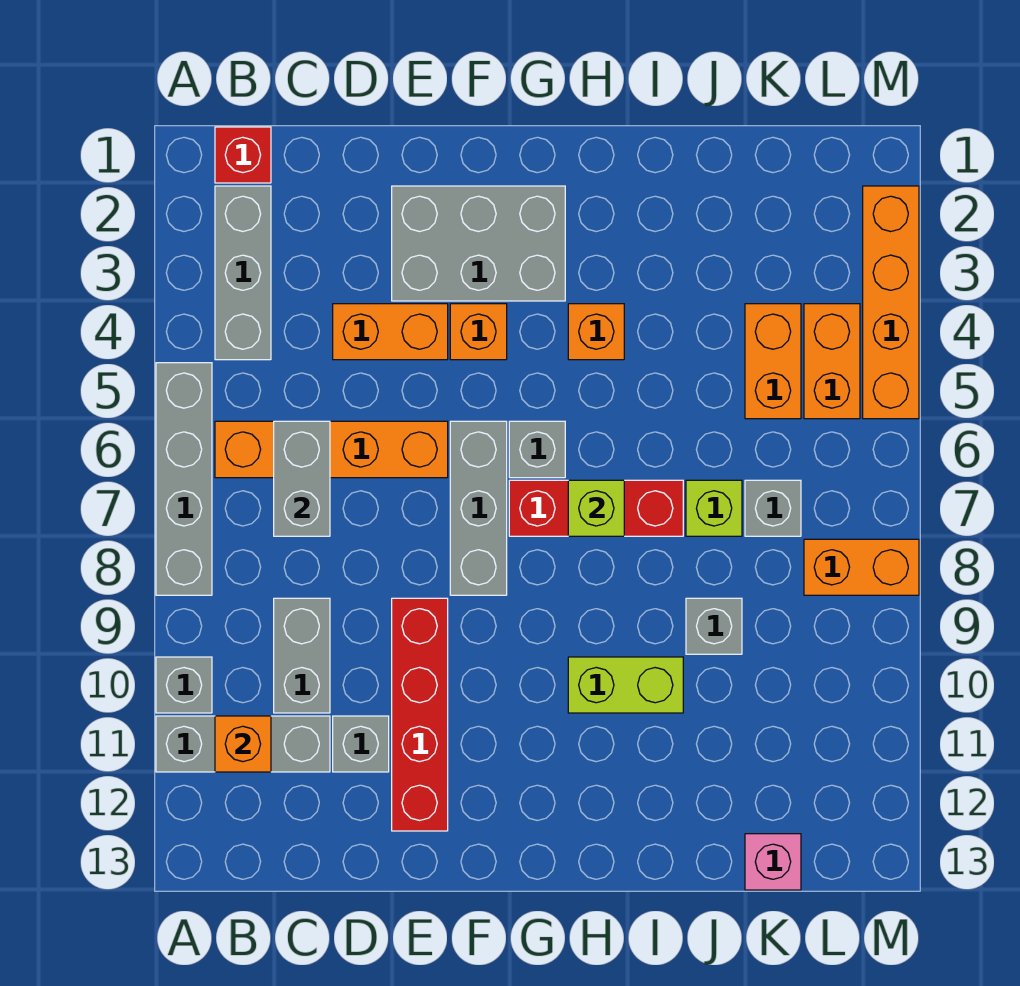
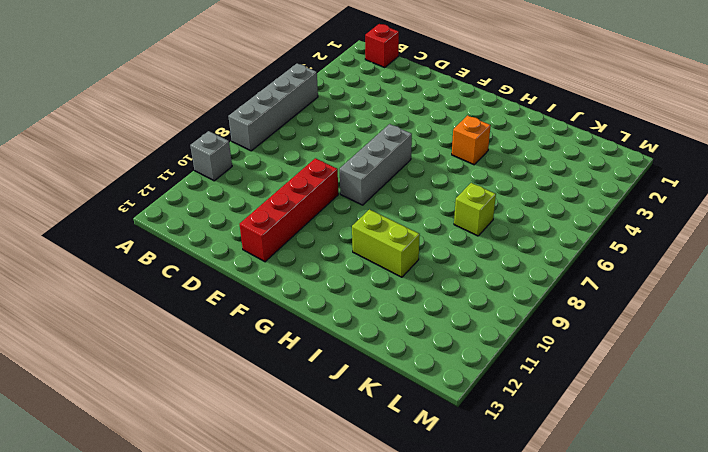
none -> grey 1x3 brick [156,716,330,772]
none -> grey 1x3 brick [215,186,271,360]
none -> orange 1x4 brick [215,421,448,478]

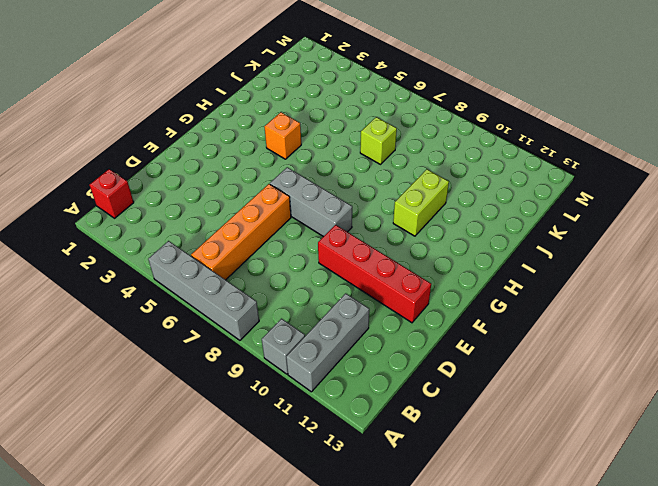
none -> grey 1x3 brick [215,186,271,360]
none -> grey 1x2 brick [274,598,330,713]
none -> orange 1x2 brick [333,304,448,360]

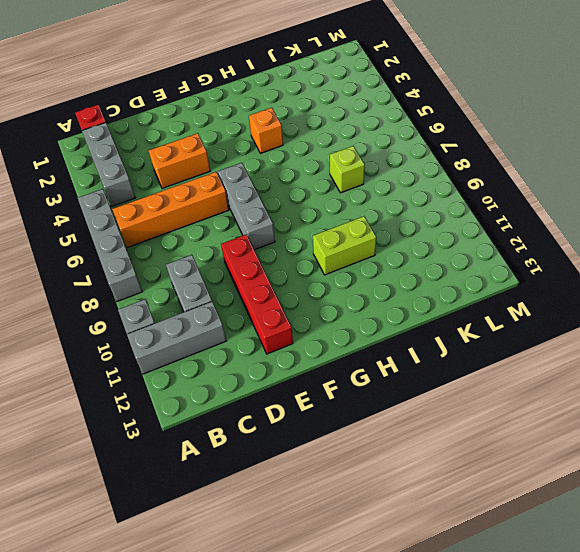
none -> grey 1x1 brick [333,716,389,772]
none -> grey 2x3 brick [392,186,565,301]
none -> orange 1x1 brick [450,304,507,360]

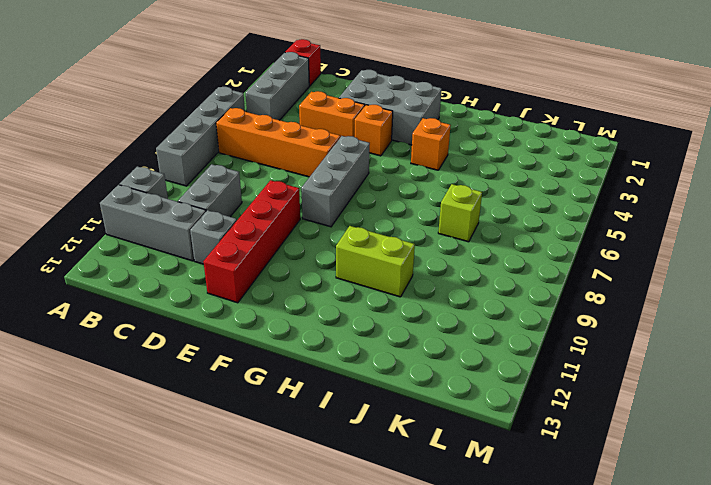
none -> grey 1x1 brick [509,421,565,478]
none -> red 1x3 brick [509,480,683,536]
none -> grey 1x1 brick [686,598,742,654]

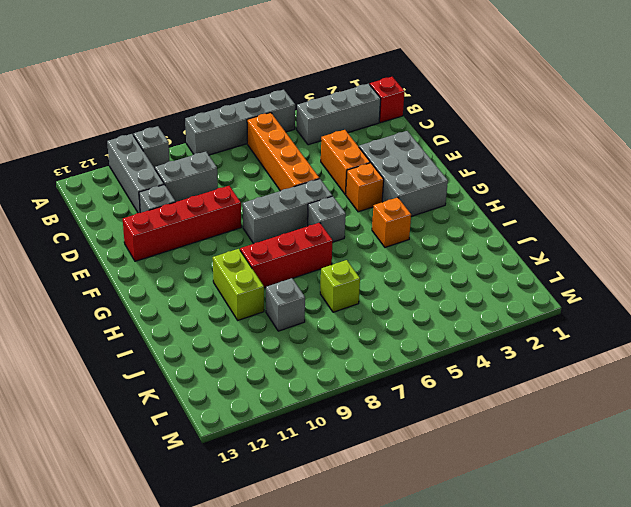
red 1x3 brick [240,223,333,288] -> red 1x3 brick turned to [509,480,683,536]
none -> orange 1x2 brick [745,304,801,419]
none -> grey 1x1 brick [745,480,801,536]
none -> pink 1x1 brick [745,834,801,890]

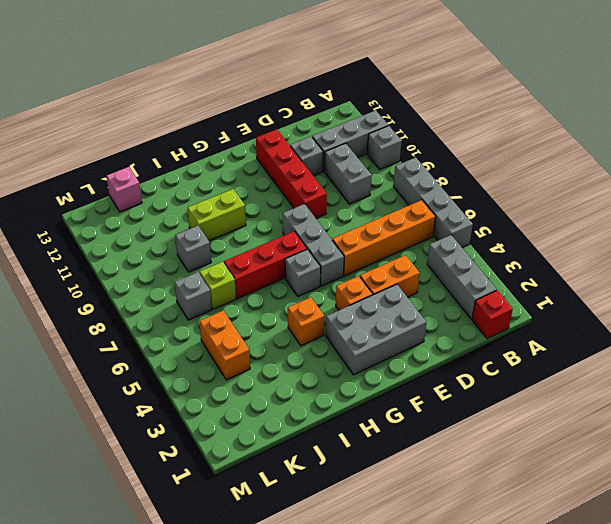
none -> orange 1x2 brick [804,304,860,419]
none -> orange 1x2 brick [804,539,919,595]
none -> orange 1x4 brick [863,186,919,419]

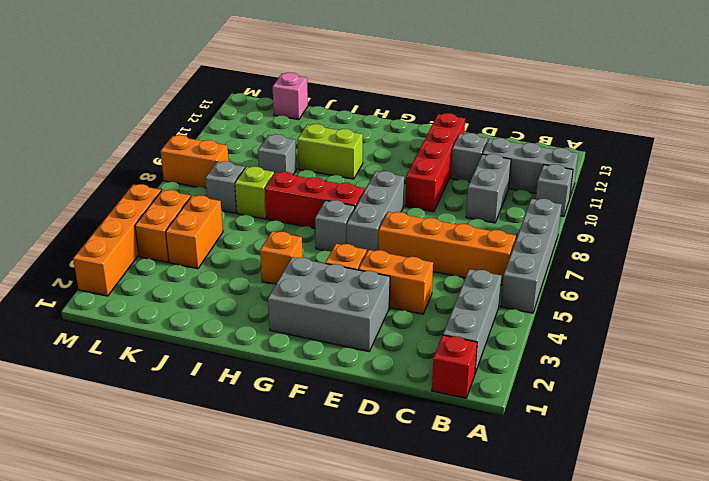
none -> orange 1x1 brick [215,716,271,772]
none -> grey 1x2 brick [274,421,330,536]
none -> lime 1x1 brick [568,480,624,536]

